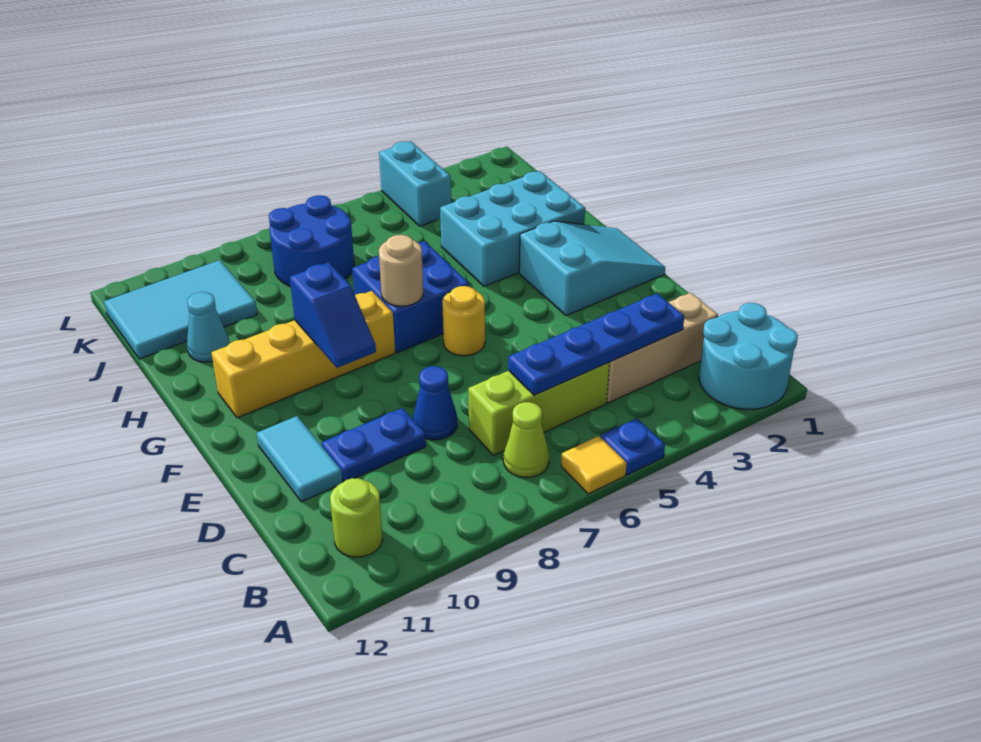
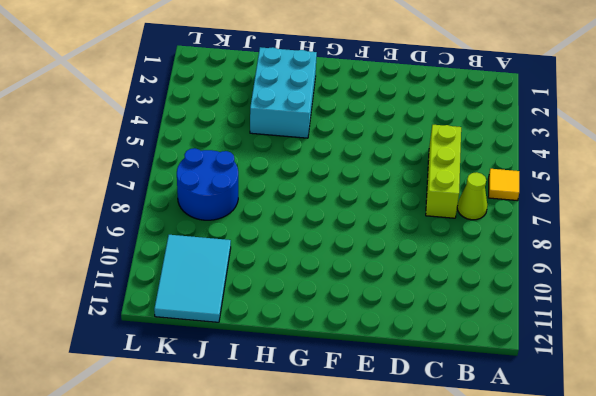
none -> cyan 2x2 round brick [699,303,798,409]
none -> blue 1x1 plate [601,418,665,475]
none -> lime 1x1 round brick [330,478,383,557]

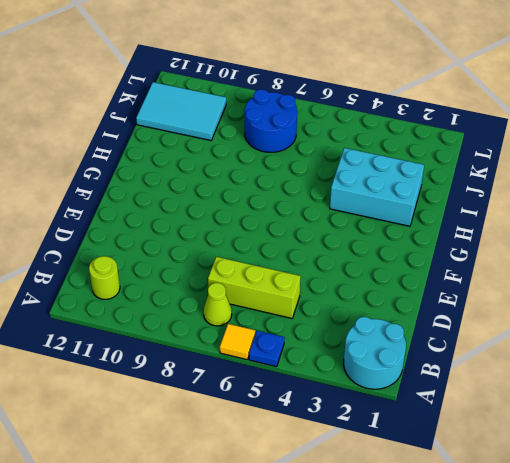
none -> tan 1x3 brick [607,293,718,403]
none -> blue 1x1 cone [413,366,457,440]
none -> blue 1x2 plate [321,408,426,481]

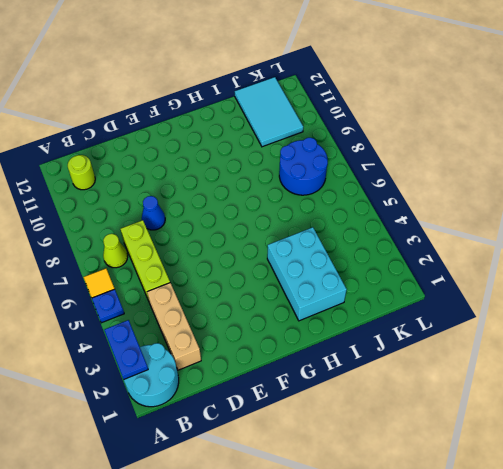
blue 1x2 plate [104,320,148,380] -> blue 1x2 plate moved to [321,408,426,481]
none -> cyan 1x2 tile [257,416,342,502]
none -> cyan 2x3 slope [519,221,665,316]
none -> yellow 1x1 round brick [442,286,485,356]

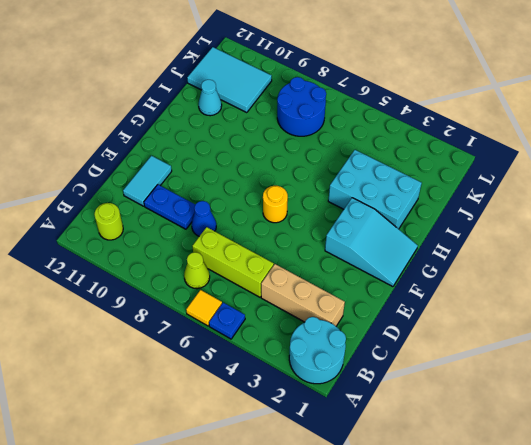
none -> blue 2x2 brick [352,241,469,353]
none -> yellow 1x4 brick [211,291,395,418]
none -> cyan 1x2 brick [379,141,451,226]

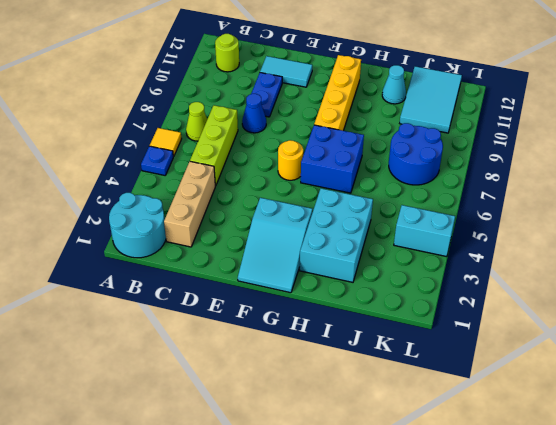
none -> blue 1x4 plate [508,294,684,395]
none -> blue 1x2 slope [290,262,376,368]
none -> tan 1x1 round brick [379,235,423,306]

